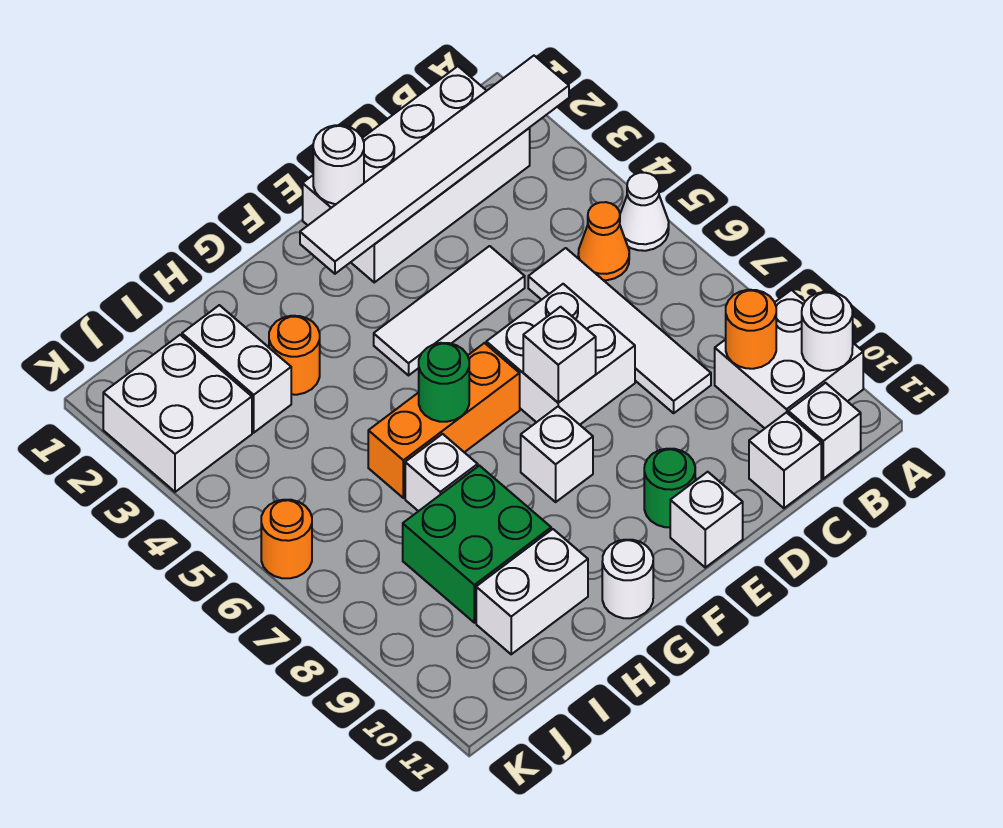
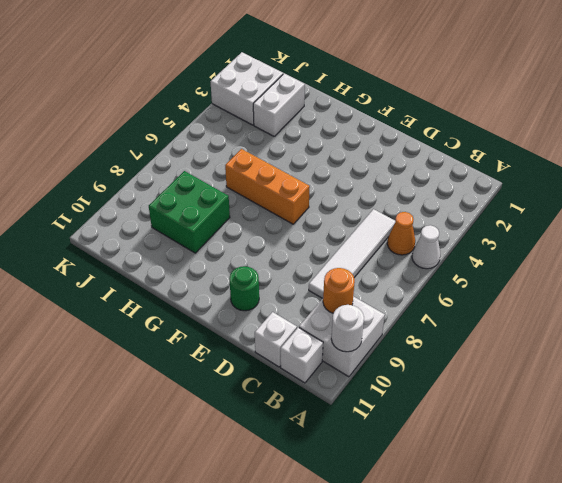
none -> white 2x4 brick [303,66,530,282]
none -> white 1x3 tile [374,246,525,375]
none -> white 2x2 brick [486,284,635,425]

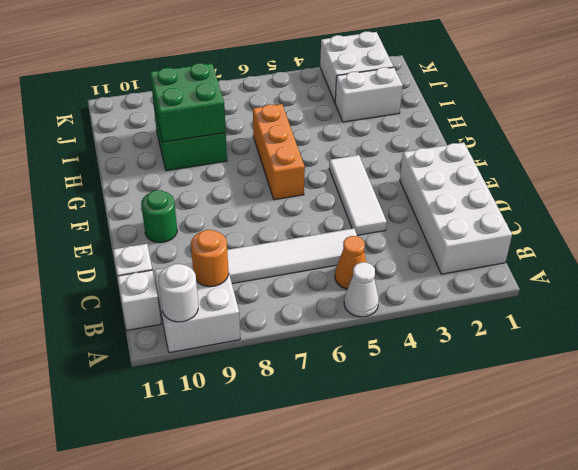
green 2x2 brick [150,63,226,142] -> none
none -> white 2x2 brick [486,284,635,425]
none -> white 1x1 brick [670,472,743,567]
none -> white 1x1 brick [521,407,593,502]

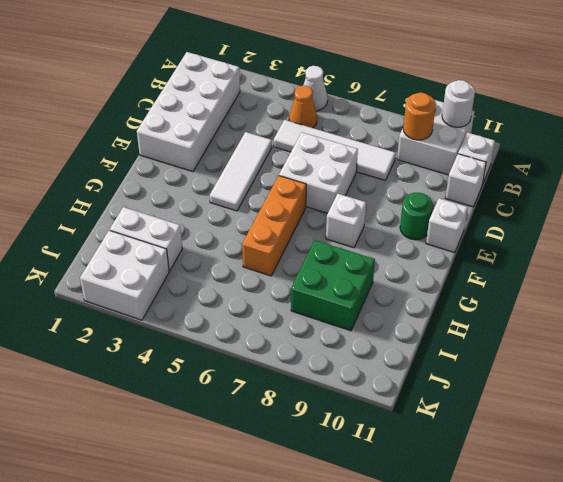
none -> white 1x1 round brick [602,540,653,618]
none -> orange 1x1 round brick [269,316,320,395]
none -> white 1x1 brick [405,434,478,511]

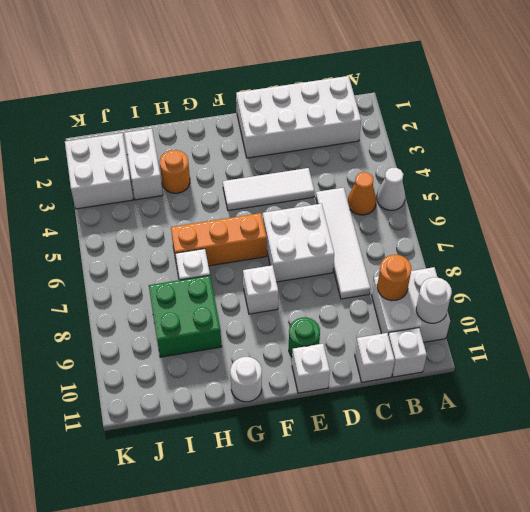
none -> white 1x2 brick [476,529,588,654]
none -> orange 1x1 round brick [261,500,312,578]
none -> white 1x6 tile [300,56,569,274]

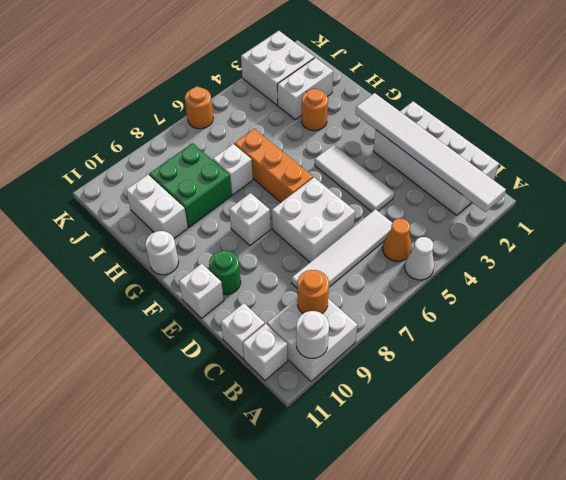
none -> white 1x1 round brick [313,125,364,204]
none -> white 1x1 brick [523,307,596,403]
none -> green 1x1 round brick [419,343,469,422]

